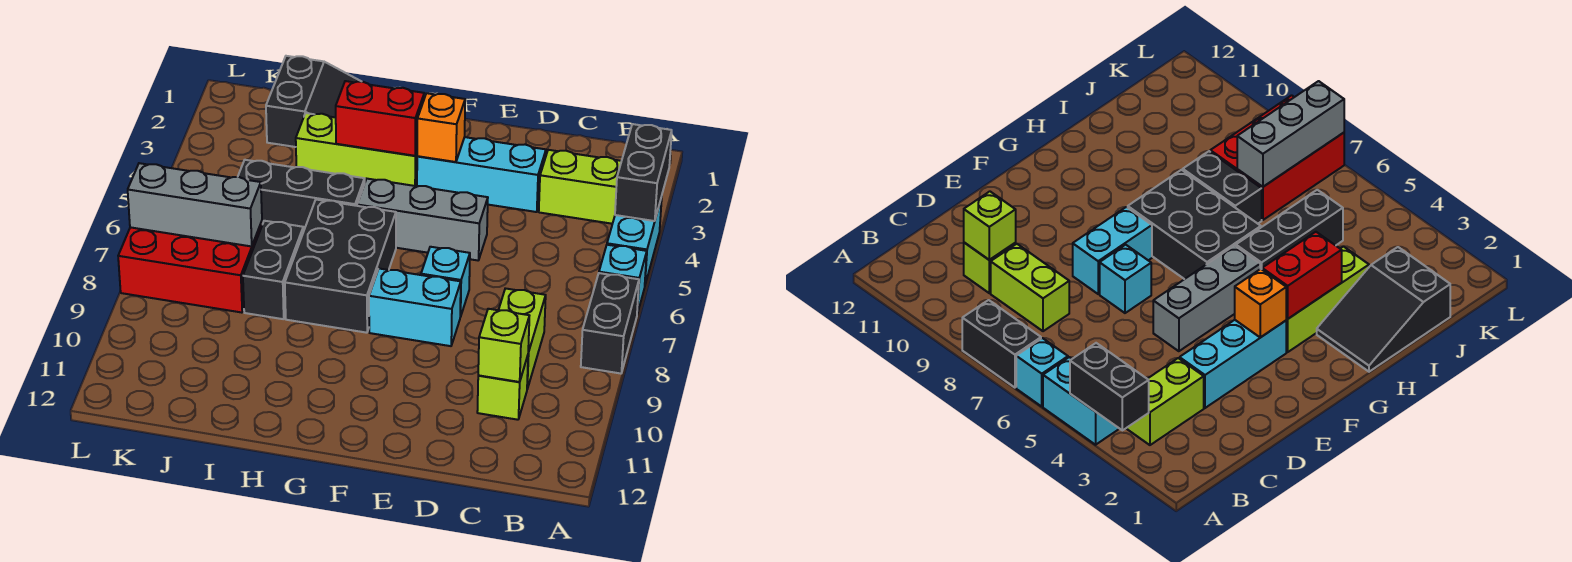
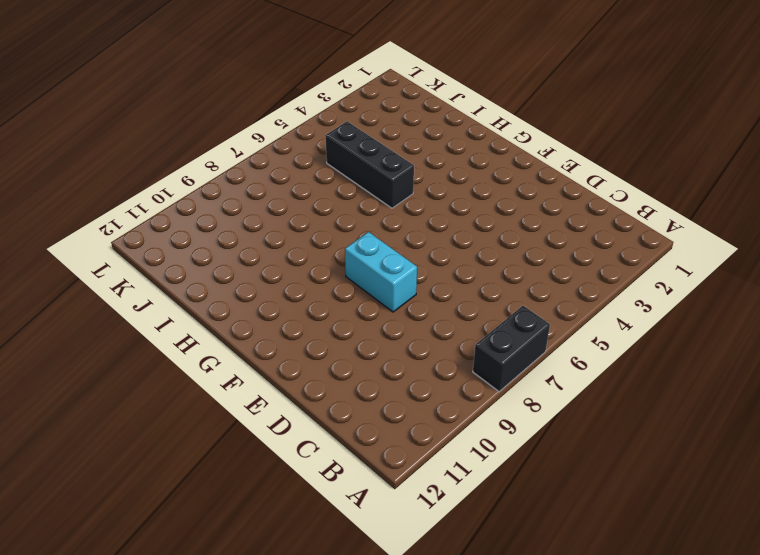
none -> cyan 1x2 brick [607,197,662,284]
none -> cyan 1x1 brick [599,245,647,314]
none -> lime 1x2 brick [539,150,621,224]

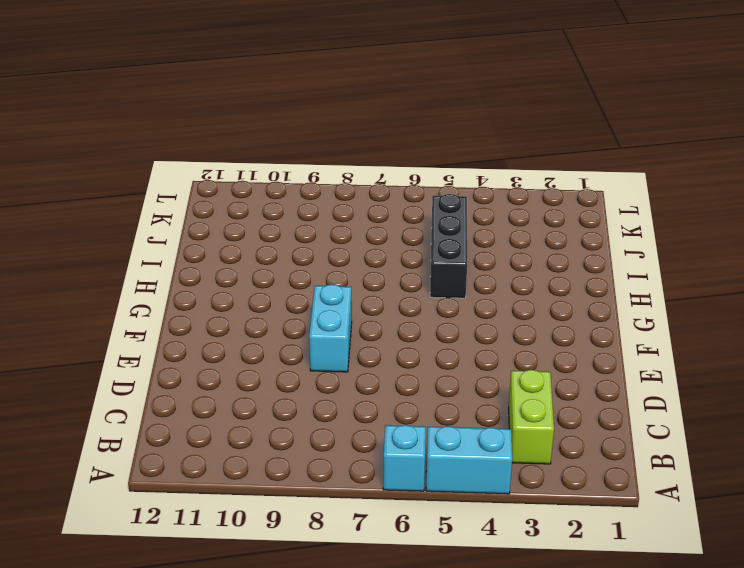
none -> black 1x2 brick [581,273,639,374]
none -> lime 1x2 brick [499,288,546,389]
none -> lime 1x1 brick [477,356,528,420]

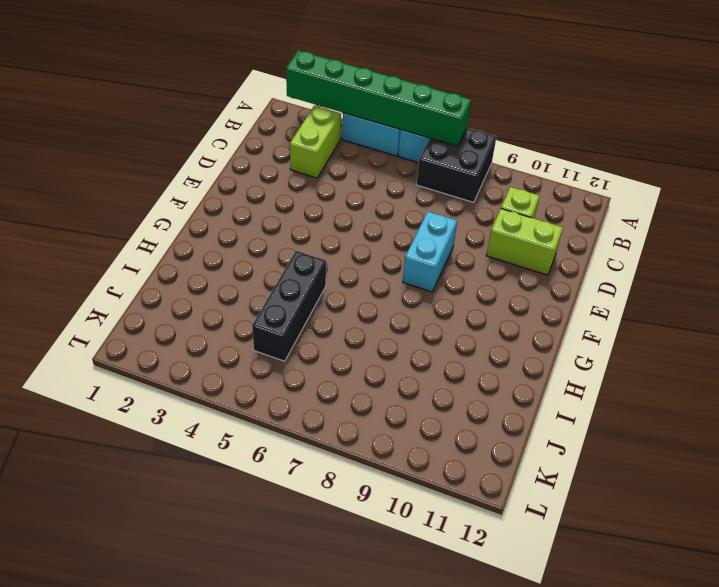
green 1x6 brick [286,50,471,146] -> black 1x2 brick [615,124,672,221]
black 2x2 brick [416,128,496,202] -> black 1x2 brick [581,273,639,374]
lime 1x2 brick [486,209,563,275] -> lime 1x2 brick moved to [499,288,546,389]
none -> cyan 1x3 brick [417,137,546,212]
none -> grey 1x3 brick [357,179,488,260]
none -> cyan 1x1 brick [421,247,470,317]

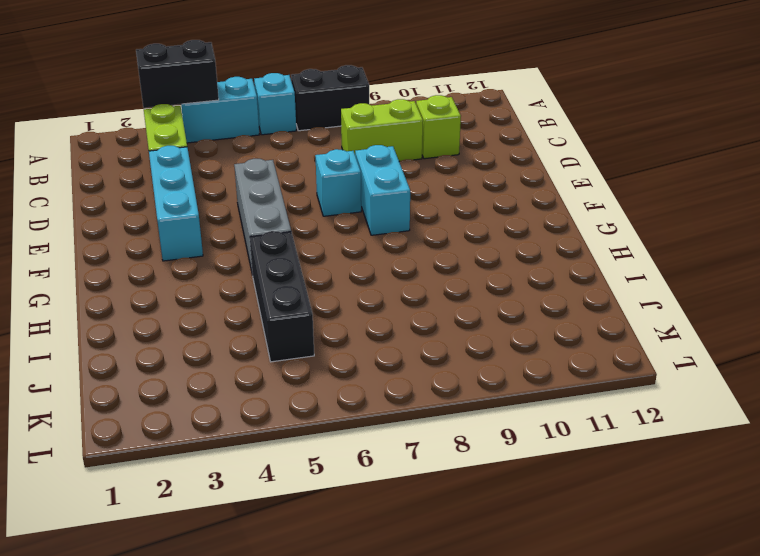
none -> lime 1x3 brick [296,113,418,186]
none -> black 2x3 brick [285,200,396,333]
none -> black 2x3 slope [266,56,361,147]

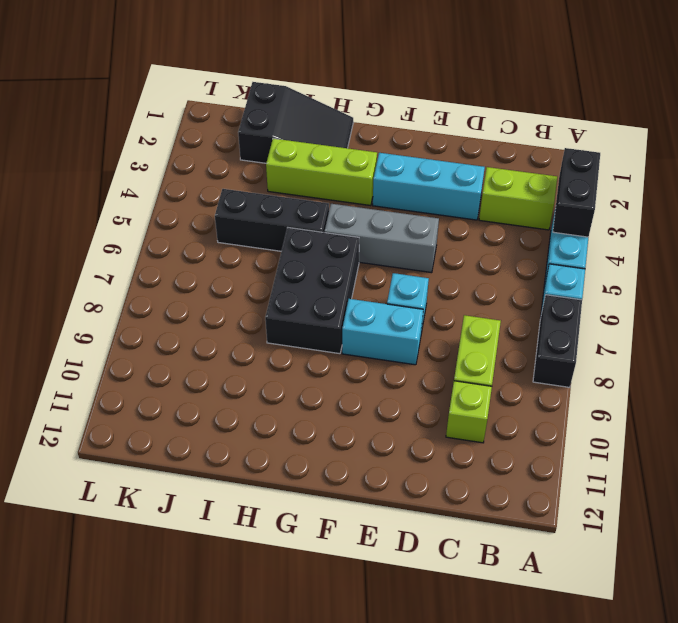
none -> black 1x2 brick [243,221,303,319]
none -> red 2x3 brick [118,221,262,313]
none -> lime 1x1 brick [478,309,529,382]

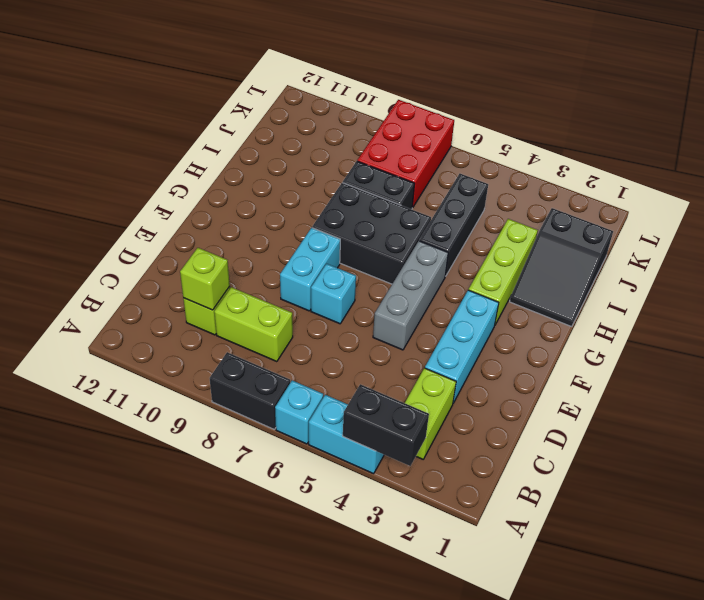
none -> orange 1x1 brick [417,93,465,162]
none -> red 1x2 brick [336,81,424,156]
none -> grey 1x3 brick [128,163,262,246]

